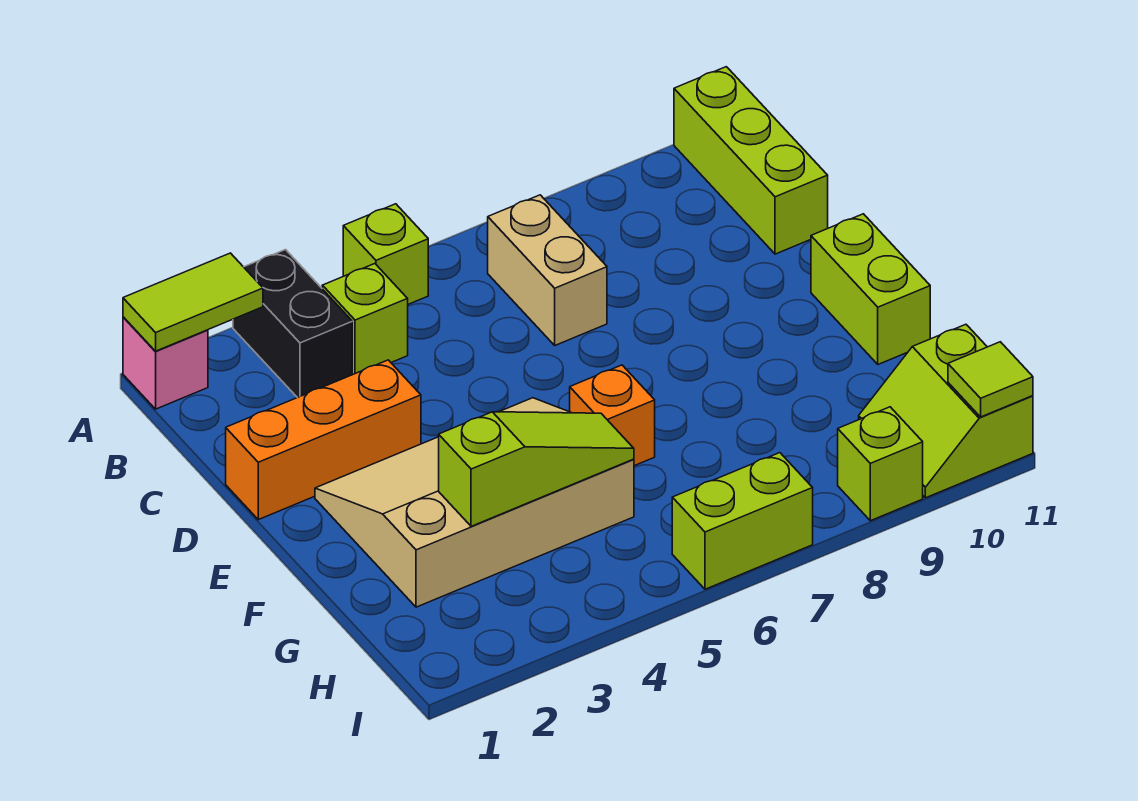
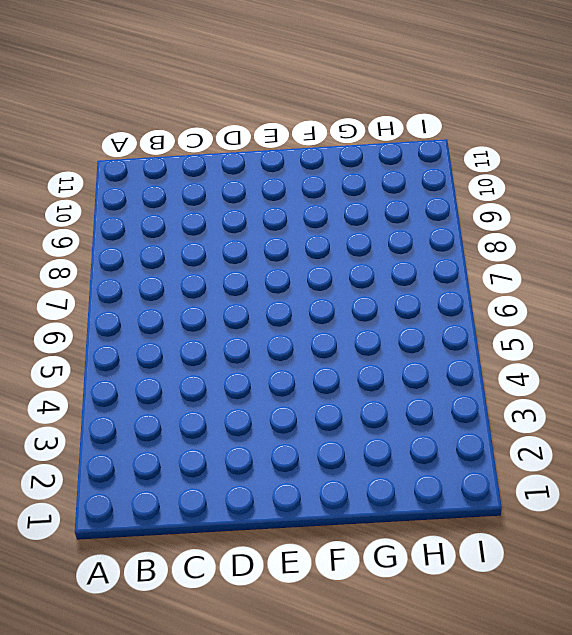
none -> pink 1x1 brick [123,317,208,409]
none -> black 1x2 brick [233,250,352,398]
none -> lime 1x1 brick [343,204,428,304]

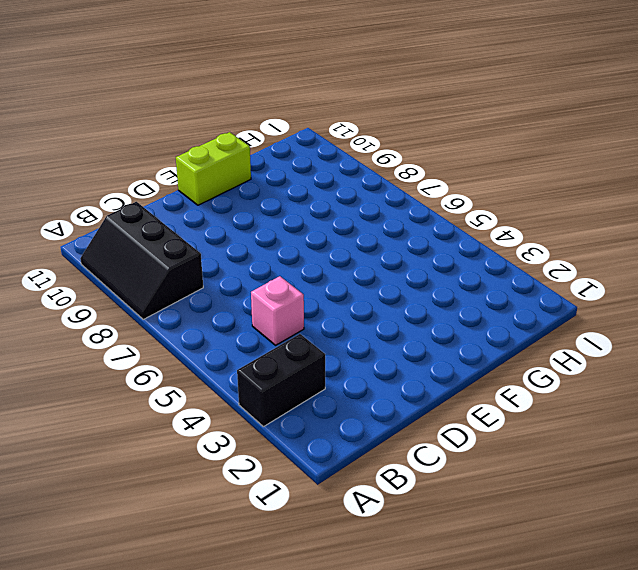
black 2x3 slope [80,202,203,319] -> none
pink 1x1 brick [251,276,304,345] -> pink 1x1 brick moved to [123,317,208,409]
none -> lime 1x1 brick [343,204,428,304]
none -> lime 1x3 brick [674,67,828,254]
none -> lime 1x1 brick [322,264,408,375]

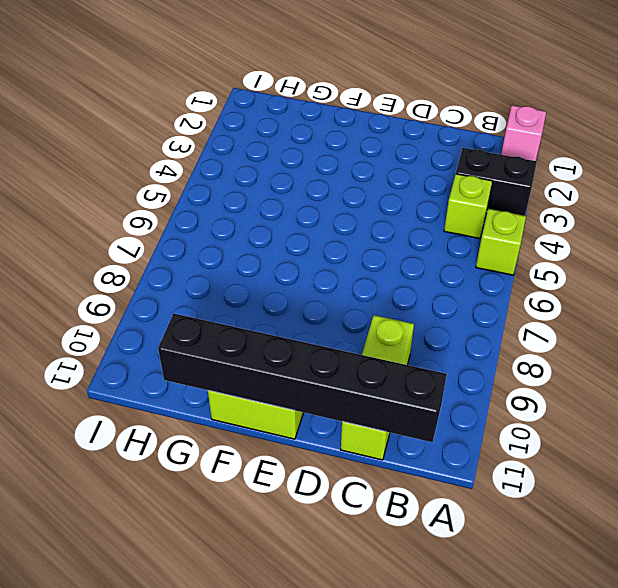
black 1x6 brick [158,314,447,442] -> none
lime 1x3 brick [341,315,414,460] -> lime 1x3 brick turned to [674,67,828,254]
none -> tan 1x2 brick [488,195,607,345]
none -> orange 1x3 brick [226,360,421,520]
none -> tan 3x4 slope [315,398,634,607]

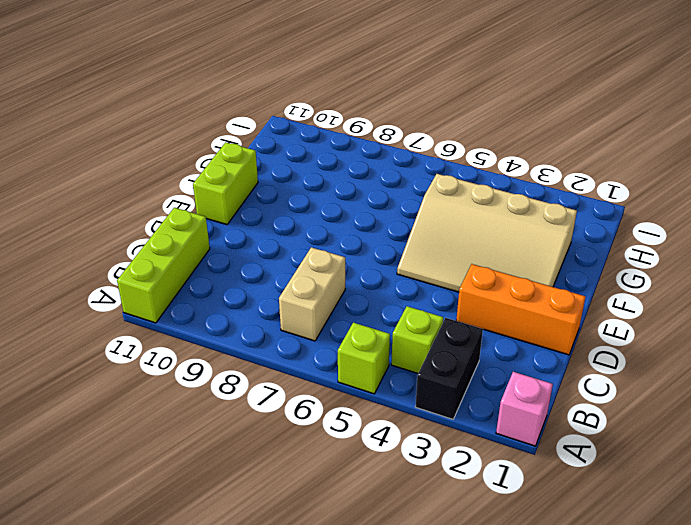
none -> orange 1x1 brick [570,365,655,466]
none -> lime 2x2 slope [859,324,1033,498]
none -> lime 1x2 brick [672,453,813,589]

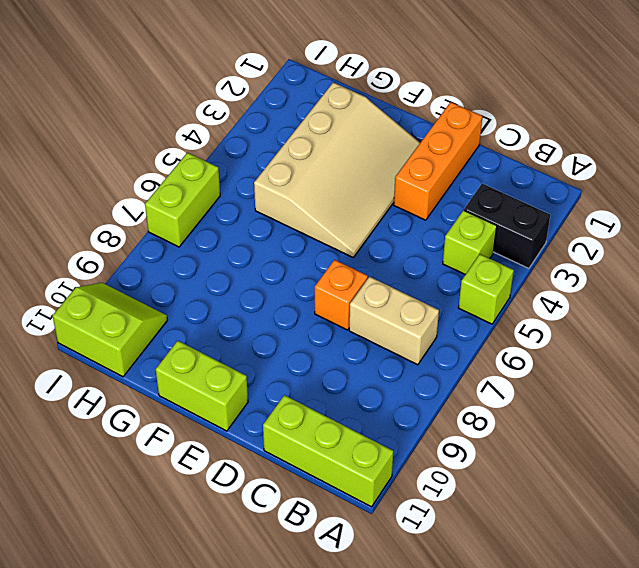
orange 1x1 brick [315,260,368,330] -> orange 1x1 brick moved to [570,365,655,466]
none -> pink 1x1 brick [123,317,208,409]
none -> lime 1x1 brick [838,407,923,521]
none -> lime 1x2 tile [123,253,263,351]

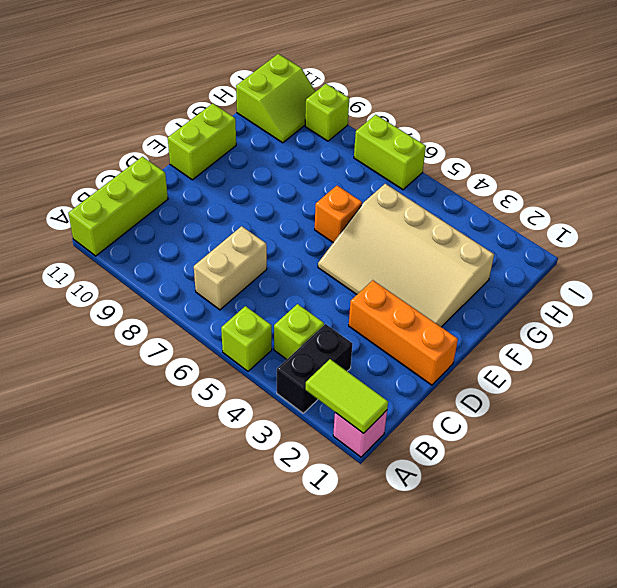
none -> lime 1x3 slope [439,412,634,526]
none -> lime 1x1 tile [948,342,1033,417]

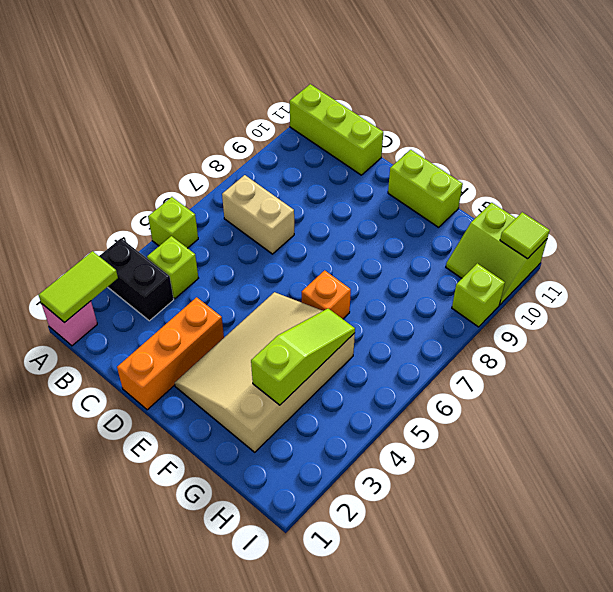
none -> lime 1x2 brick [672,453,813,589]

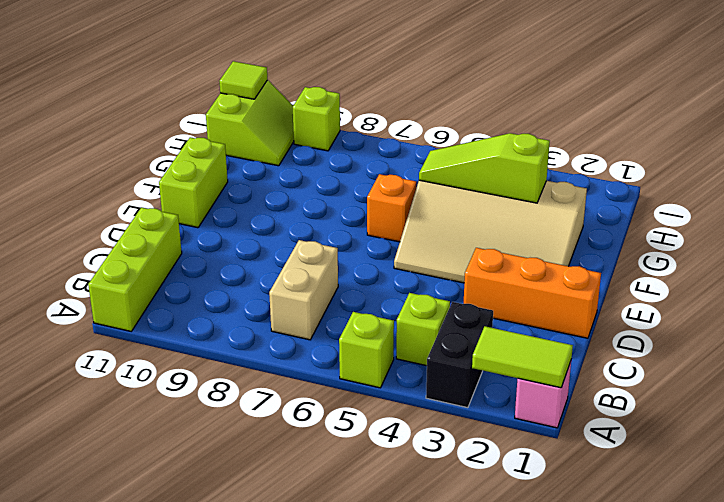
none -> lime 1x2 brick [672,453,813,589]

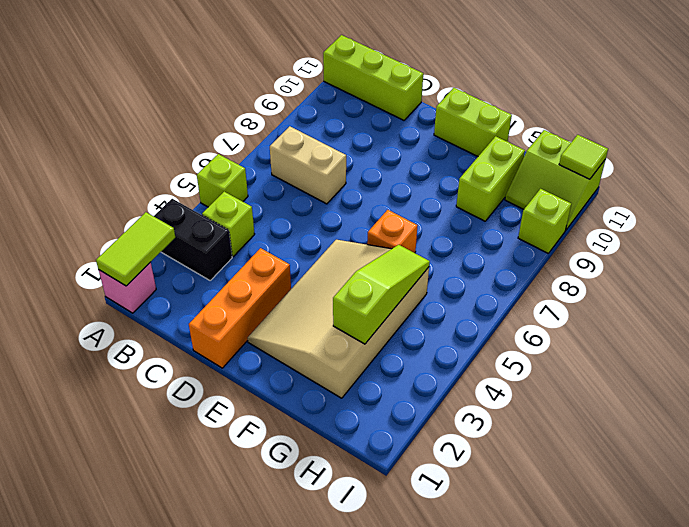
lime 1x2 brick [456,136,525,221] -> lime 1x2 brick moved to [672,453,813,589]

